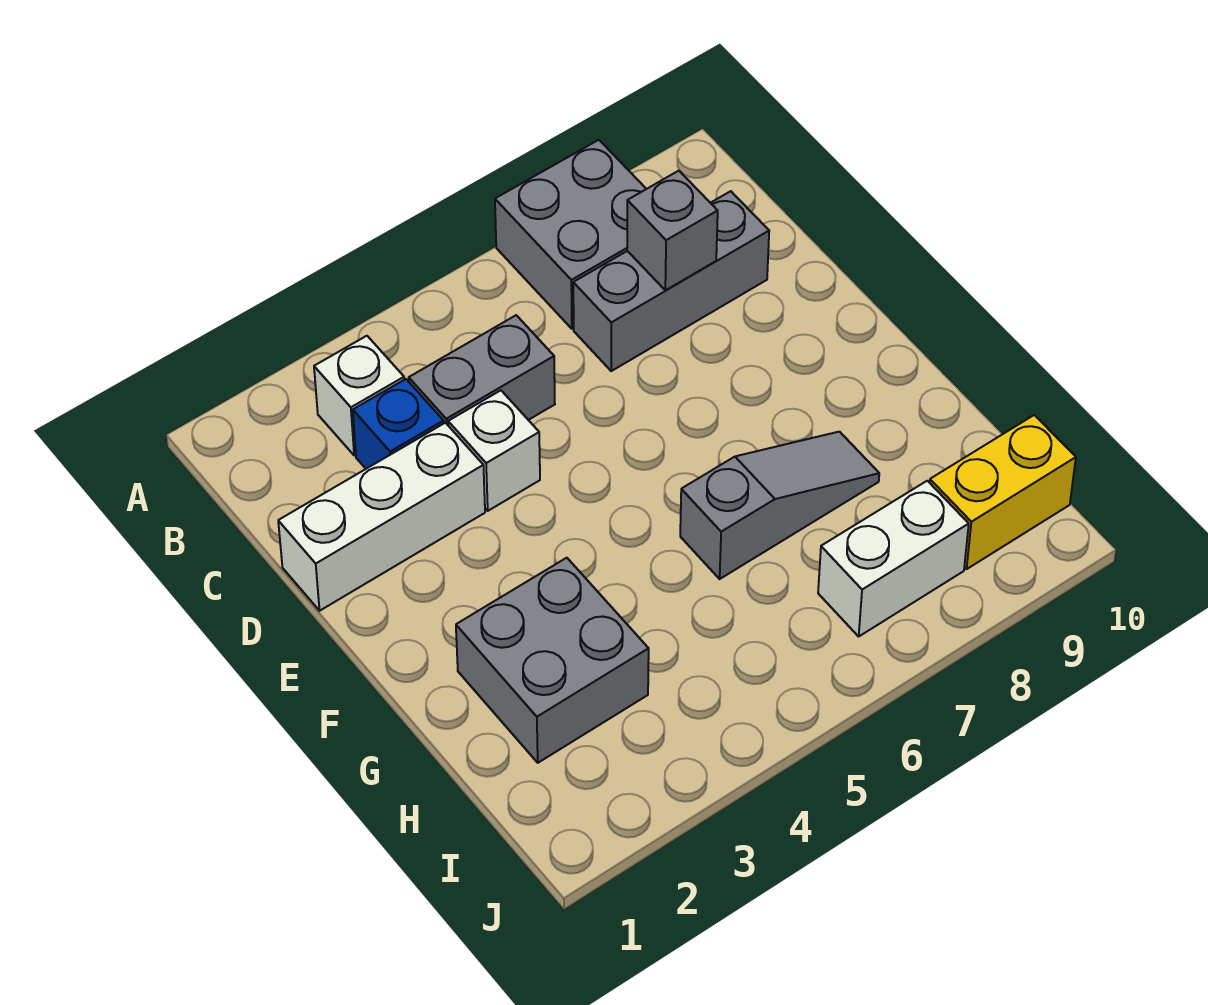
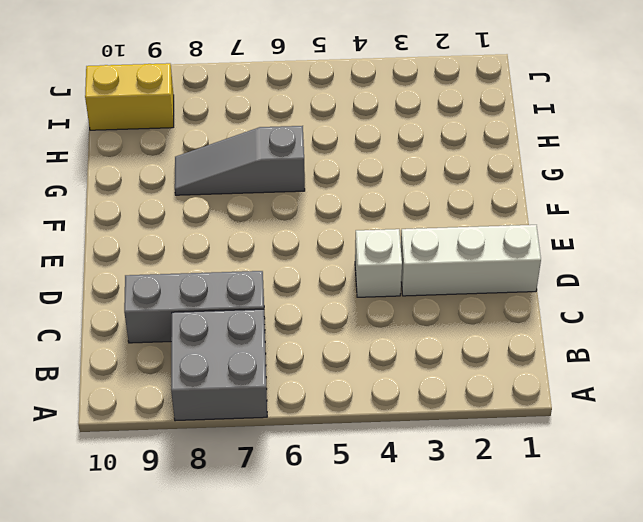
none -> white 1x1 brick [314,336,404,456]
none -> blue 1x1 brick [353,379,444,469]
none -> grey 1x2 brick [409,315,555,425]

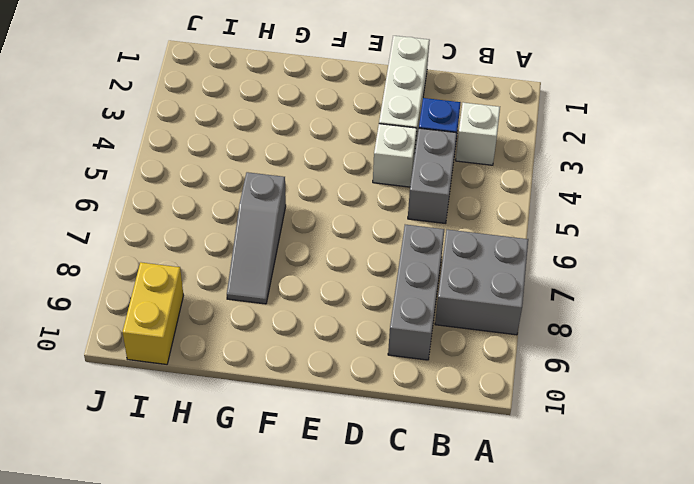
none -> grey 2x2 brick [456,558,649,763]
none -> white 1x2 brick [818,481,969,636]
none -> grey 1x1 brick [627,171,718,290]

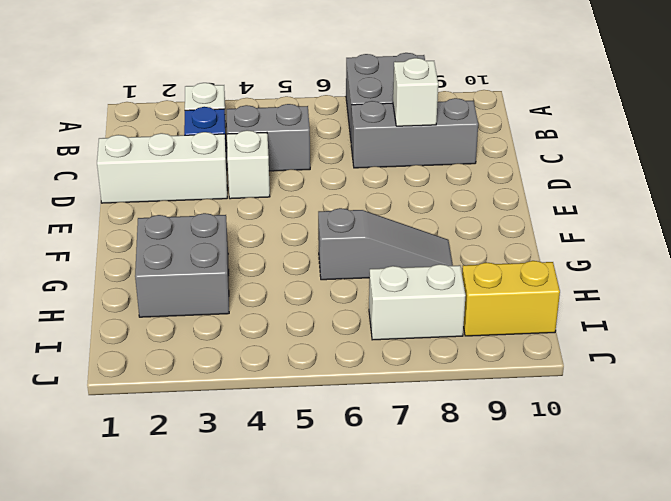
white 1x1 brick [393,58,438,126] -> grey 1x1 brick [627,171,718,290]

